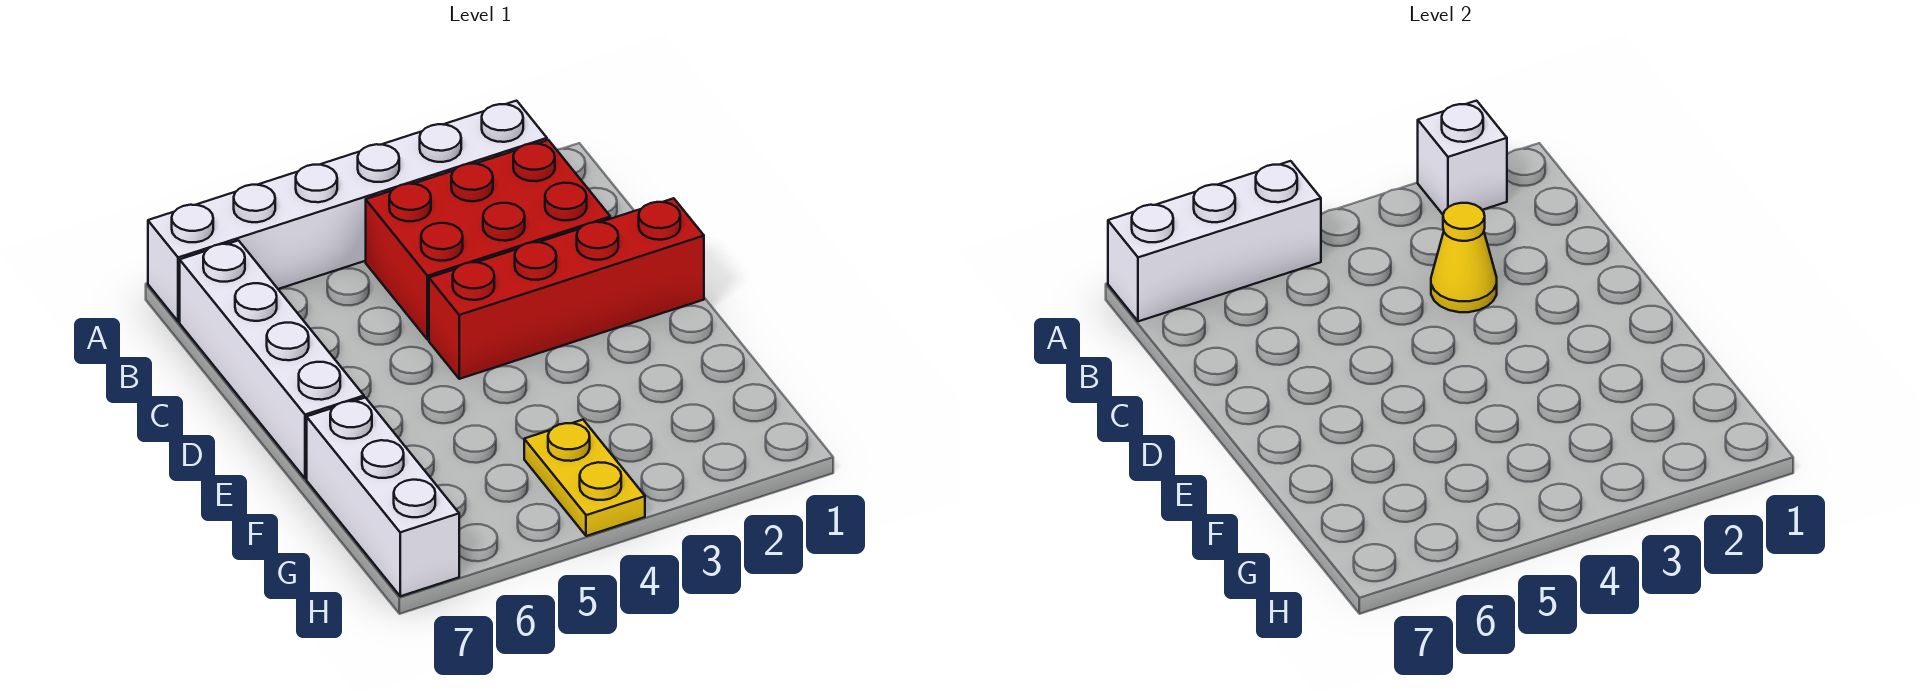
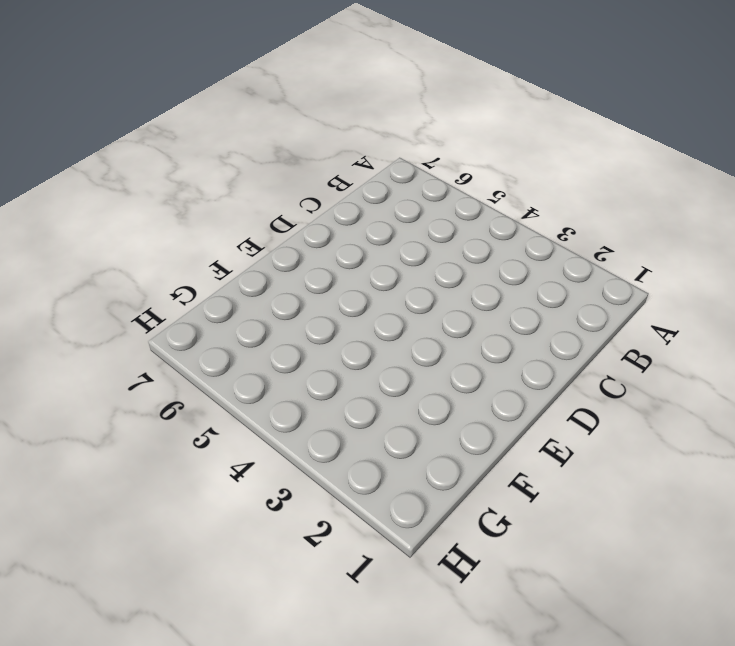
none -> white 1x6 brick [148,101,547,321]
none -> red 2x3 brick [366,140,610,340]

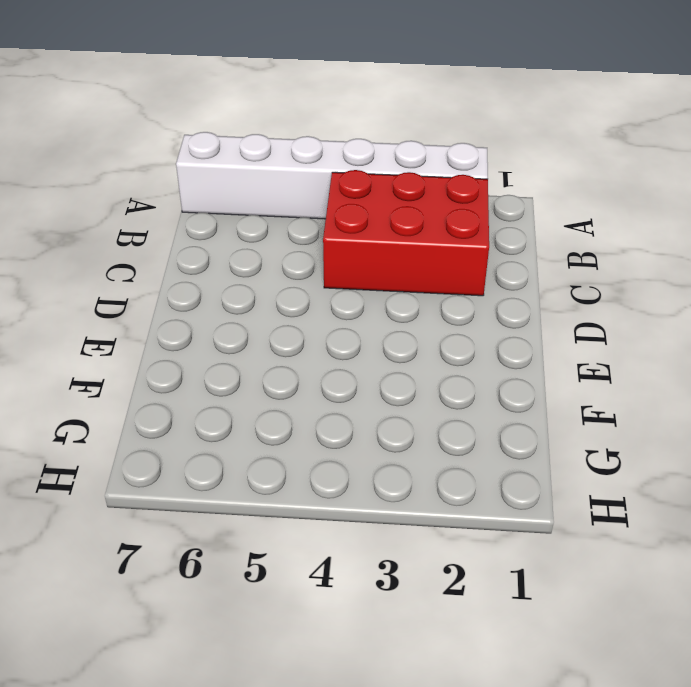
none -> white 1x4 brick [180,240,364,479]
none -> red 1x4 brick [429,198,704,379]

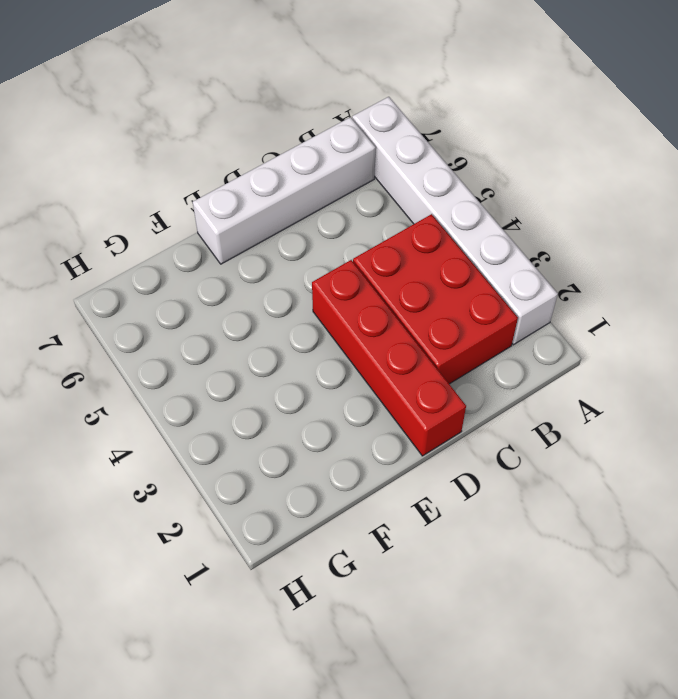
none -> white 1x3 brick [307,398,459,596]
none -> yellow 1x2 plate [524,420,645,536]

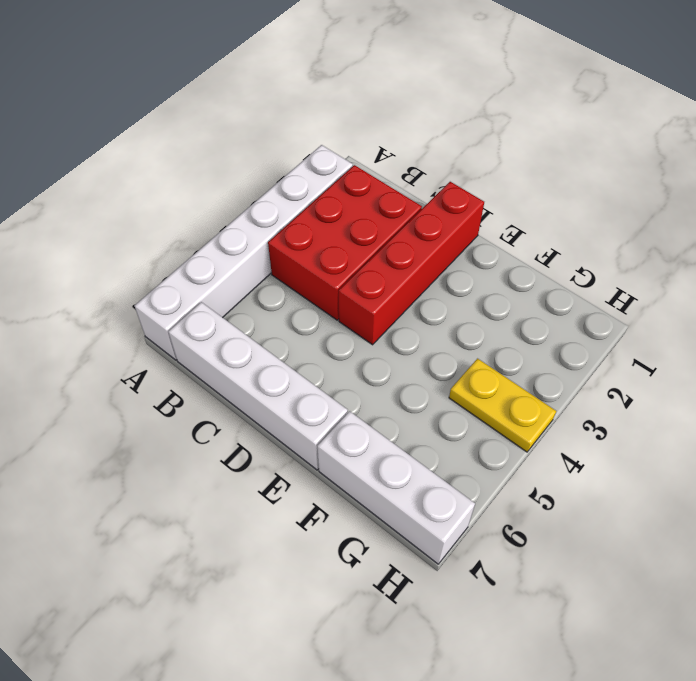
none -> white 1x1 brick [1418,101,1507,214]
none -> white 1x3 brick [1108,161,1321,321]

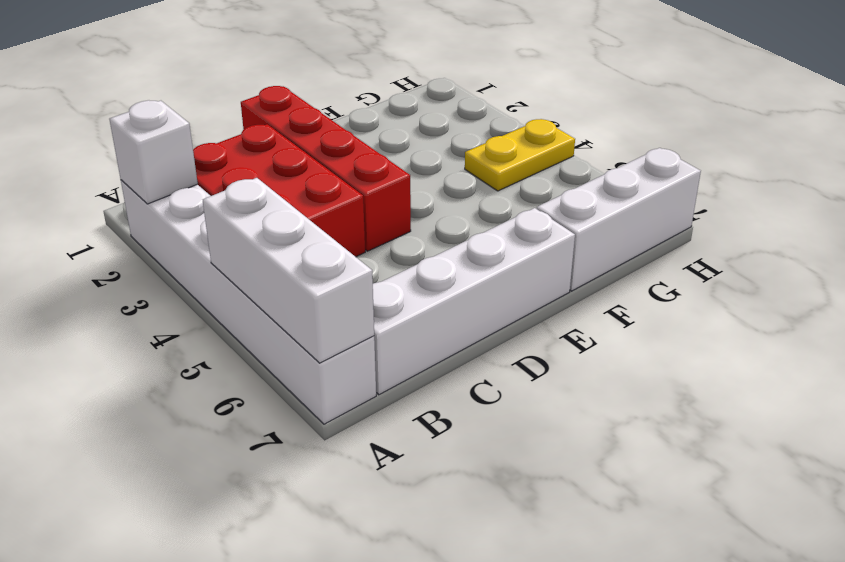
none -> yellow 1x1 cone [1431,203,1497,312]

